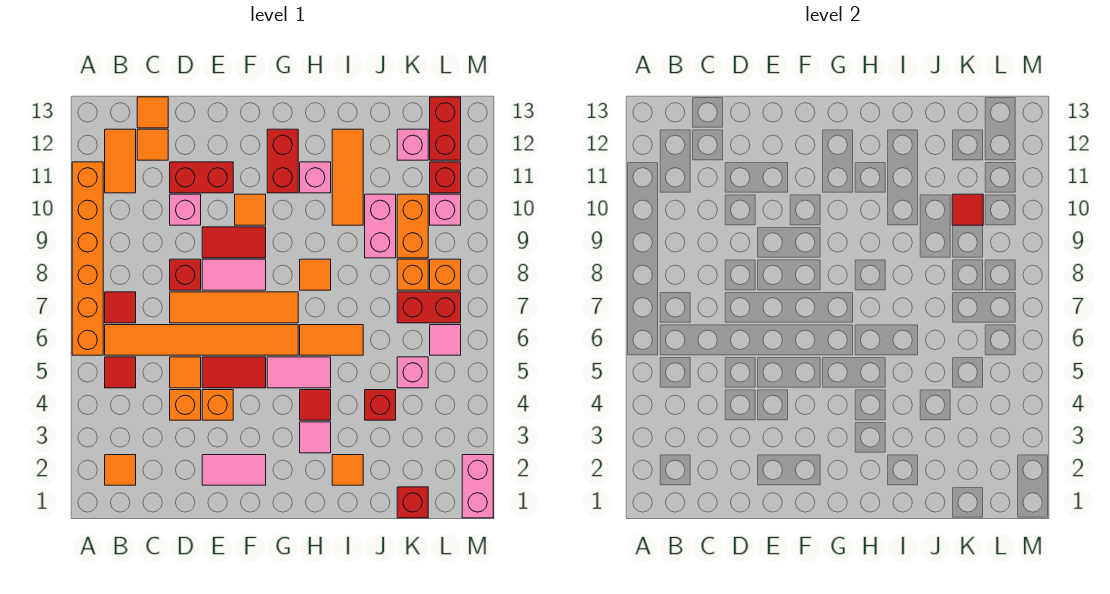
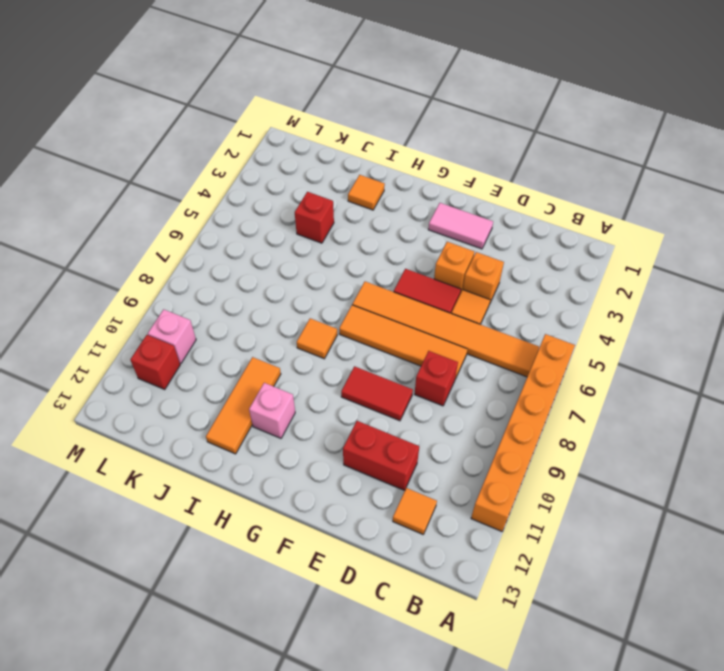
none -> orange 1x1 tile [105,455,136,485]
none -> red 1x1 tile [105,357,136,388]
none -> red 1x1 tile [105,292,136,323]
none -> orange 1x2 tile [105,129,136,193]

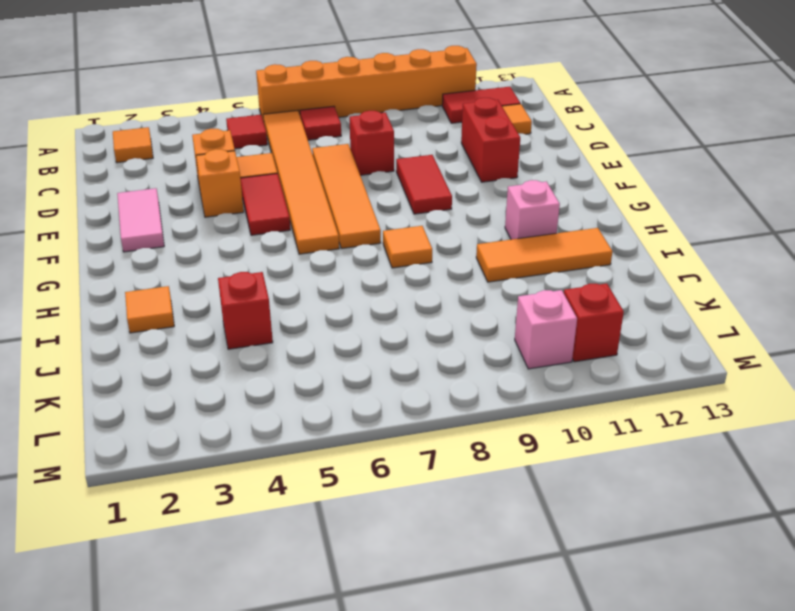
red 1x2 tile [442,87,520,123] -> orange 1x2 tile [105,129,136,193]
none -> orange 1x1 tile [137,97,168,128]
none -> pink 1x1 brick [170,194,201,225]
none -> pink 1x2 tile [202,259,266,290]
none -> orange 1x1 tile [235,194,266,225]

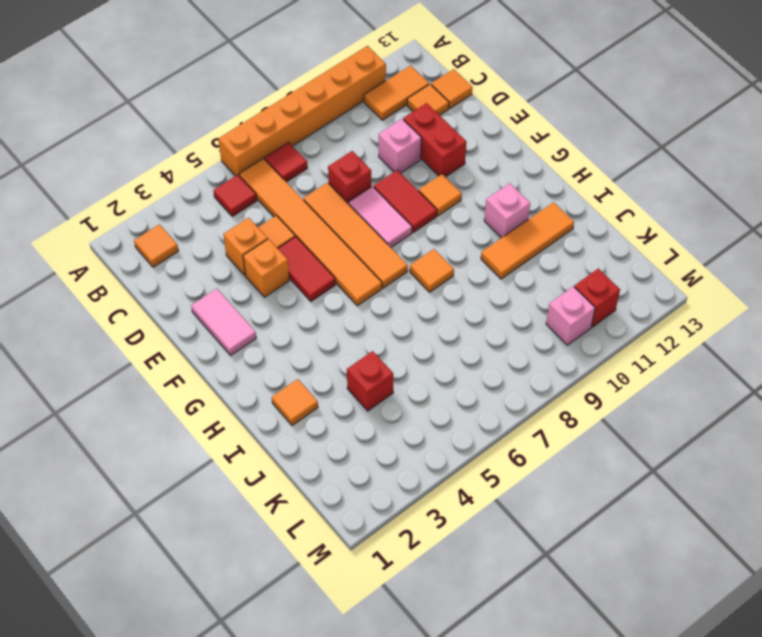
none -> pink 1x2 tile [267,357,331,388]
none -> red 1x2 brick [267,129,298,193]
none -> pink 1x1 tile [300,422,331,453]
none -> red 1x1 tile [300,390,331,420]

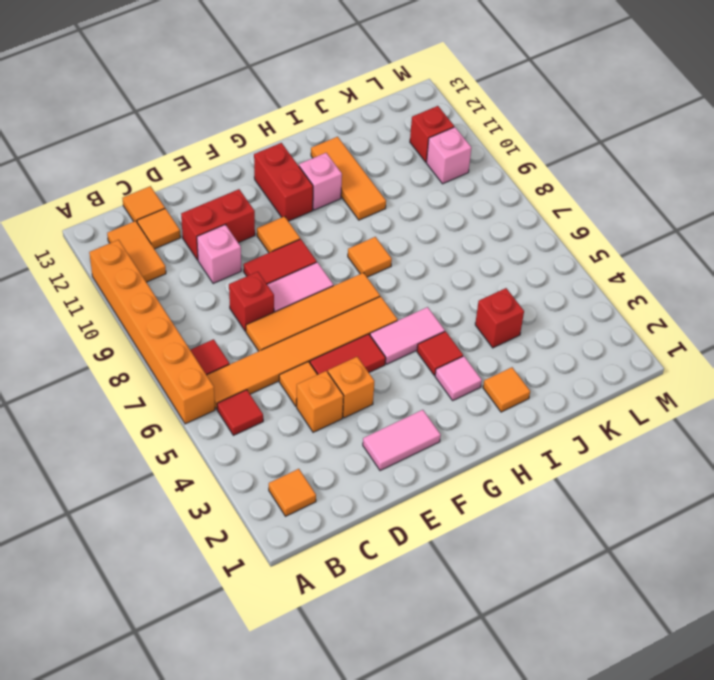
none -> orange 1x2 tile [300,325,363,355]
none -> pink 1x2 brick [365,194,396,258]
none -> red 1x1 brick [397,487,428,518]
none -> pink 1x1 brick [397,357,428,388]

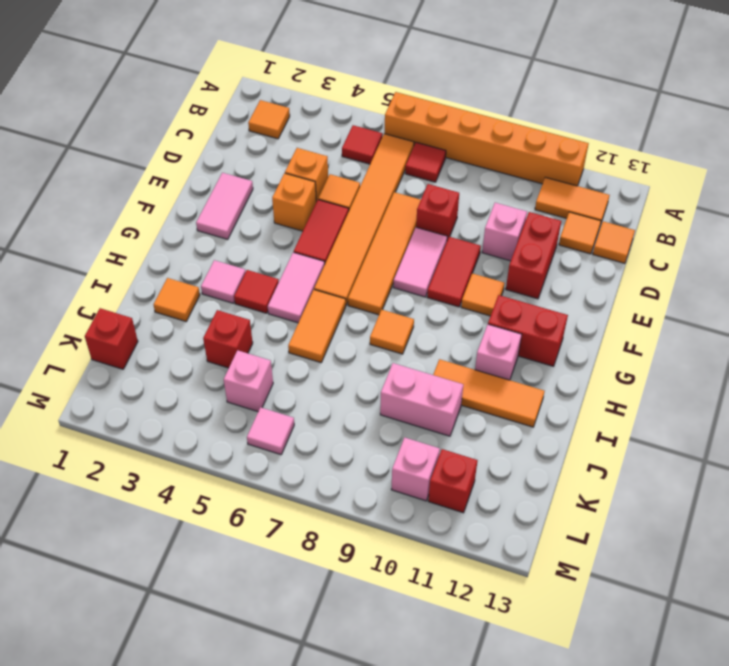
none -> red 1x2 brick [397,292,461,323]
none -> orange 1x1 brick [397,259,428,290]
none -> orange 1x2 brick [397,194,428,258]
none -> pink 1x1 brick [397,129,428,160]

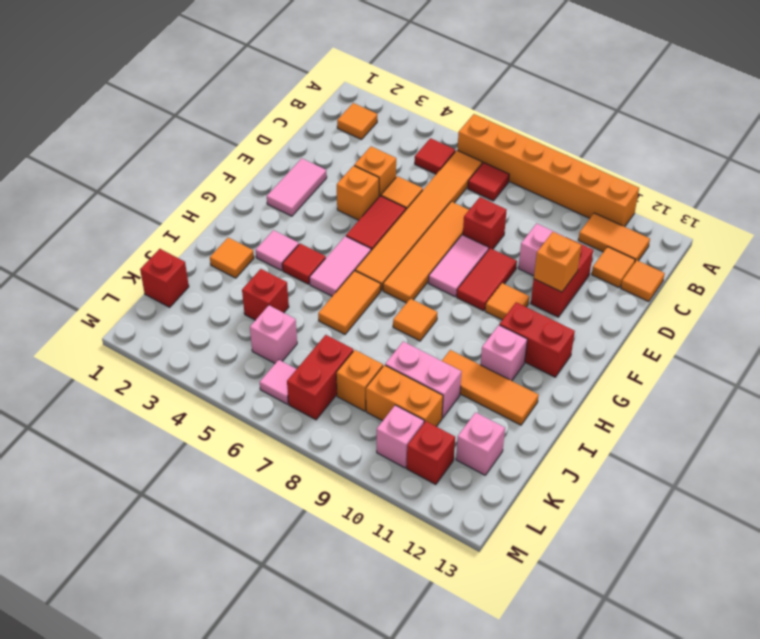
orange 1x1 brick [534,232,581,292] -> orange 1x1 brick moved to [430,259,461,290]
none -> red 1x2 brick [430,97,461,160]
none -> pink 1x2 brick [462,455,493,518]
none -> red 1x1 tile [952,194,983,225]

